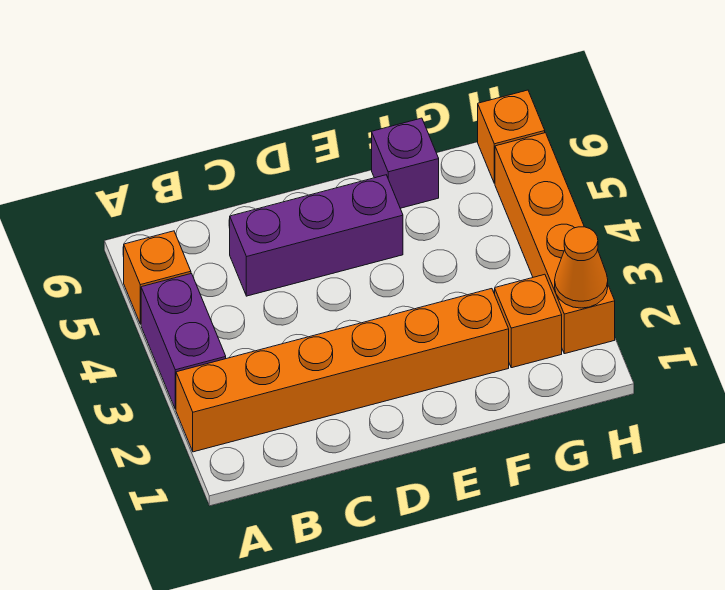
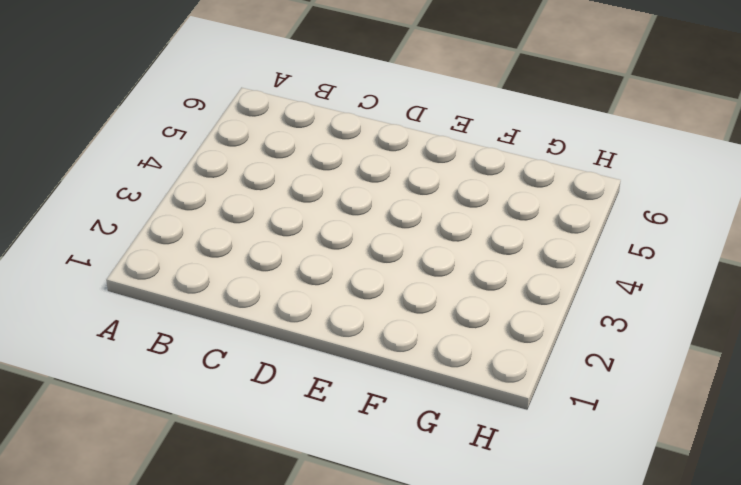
none -> orange 1x6 brick [176,289,509,452]
none -> purple 1x2 brick [141,274,226,409]

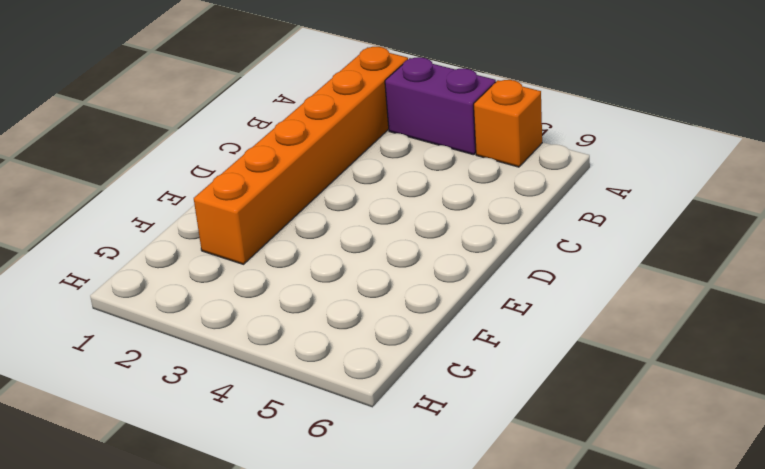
none -> purple 1x3 brick [230,175,403,296]
none -> purple 1x1 brick [372,118,439,208]

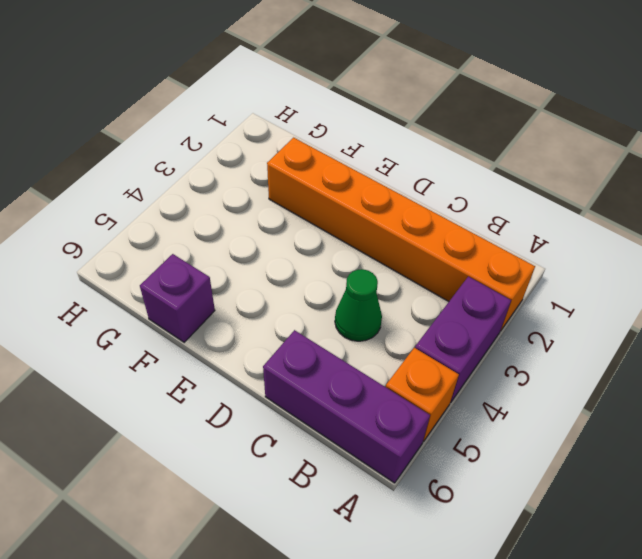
purple 1x3 brick [263,330,430,483] -> purple 1x3 brick moved to [230,175,403,296]
green 1x1 cone [335,269,382,341] -> none
none -> orange 1x1 brick [495,274,562,368]
none -> orange 1x4 brick [495,133,615,354]

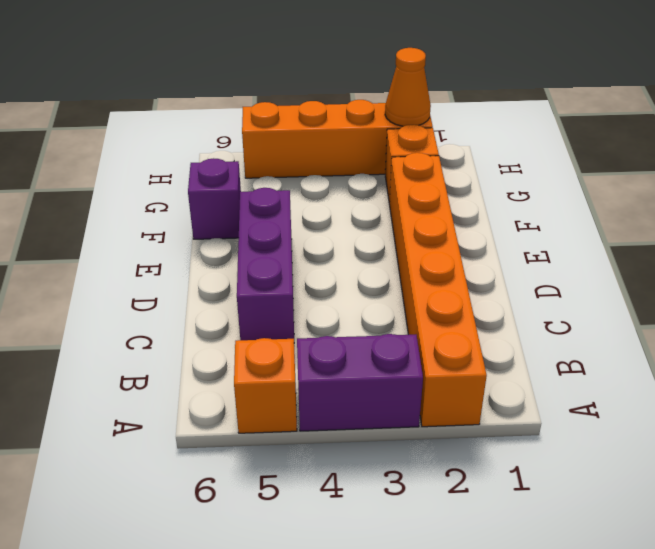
none -> orange 1x1 brick [478,90,545,183]

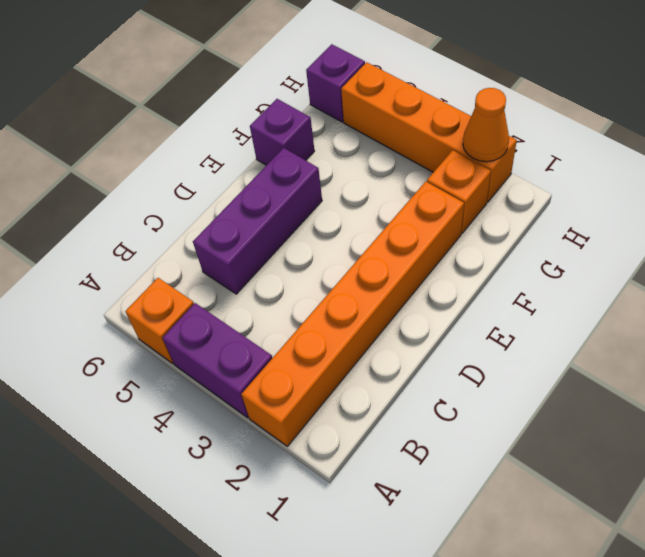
purple 1x1 brick [306,44,365,122] -> orange 1x1 brick [478,90,545,183]

